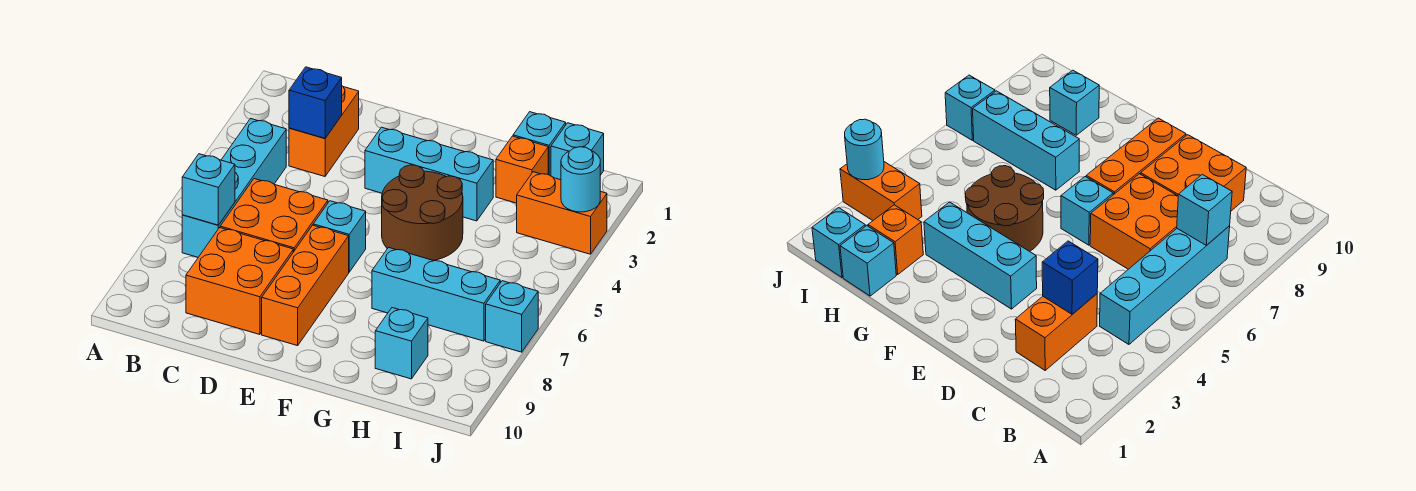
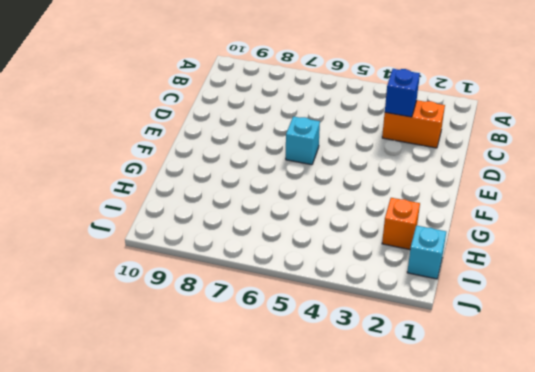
none -> cyan 1x4 brick [182,119,286,257]
none -> orange 2x2 brick [220,179,328,252]
none -> orange 2x2 brick [186,228,293,335]

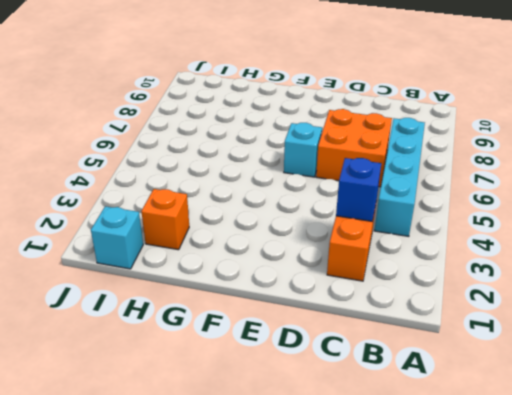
none -> orange 2x2 brick [186,228,293,335]
none -> cyan 1x3 brick [365,127,493,221]
none -> orange 1x3 brick [262,225,349,346]

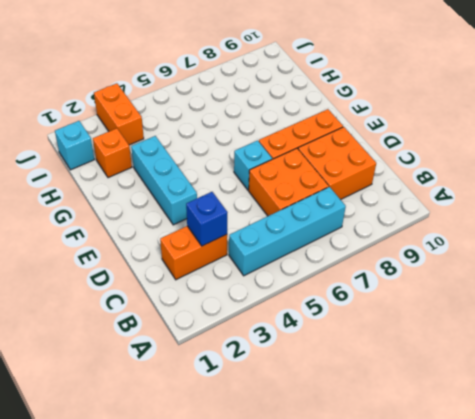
none -> brown 2x2 round brick [382,165,463,260]
none -> cyan 1x3 brick [372,248,500,341]
none -> cyan 1x1 brick [513,112,566,176]

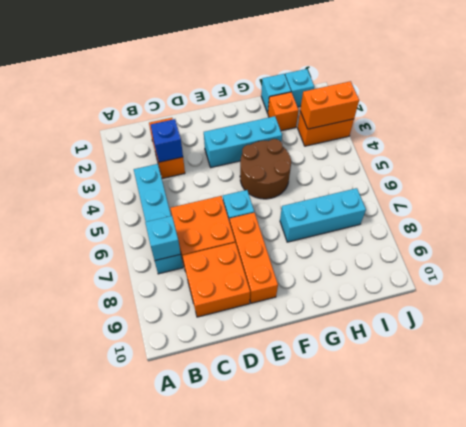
orange 1x2 brick [300,81,359,129] -> cyan 1x1 round brick [561,147,600,212]
none -> cyan 1x1 brick [375,308,428,379]
none -> cyan 1x1 brick [486,281,538,352]

